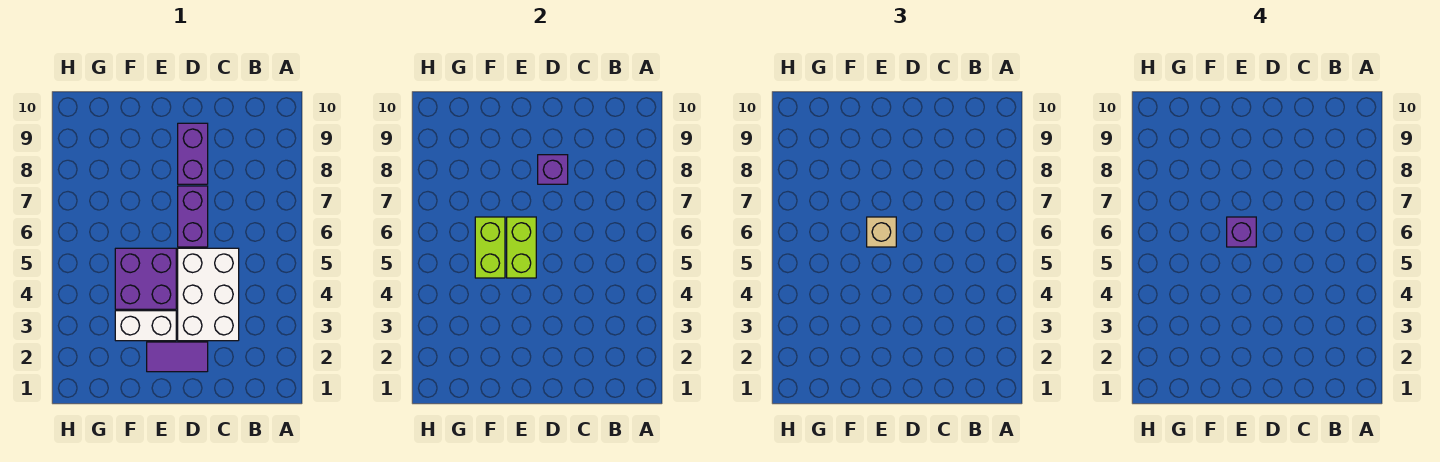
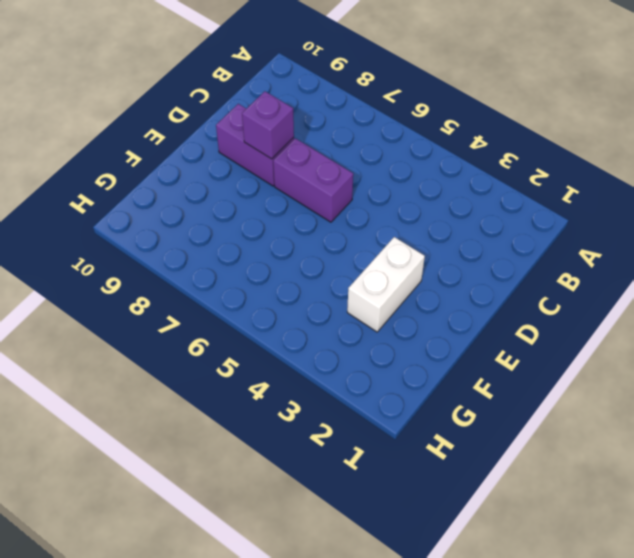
none -> white 2x3 brick [178,248,239,341]
none -> purple 1x2 tile [147,342,208,372]

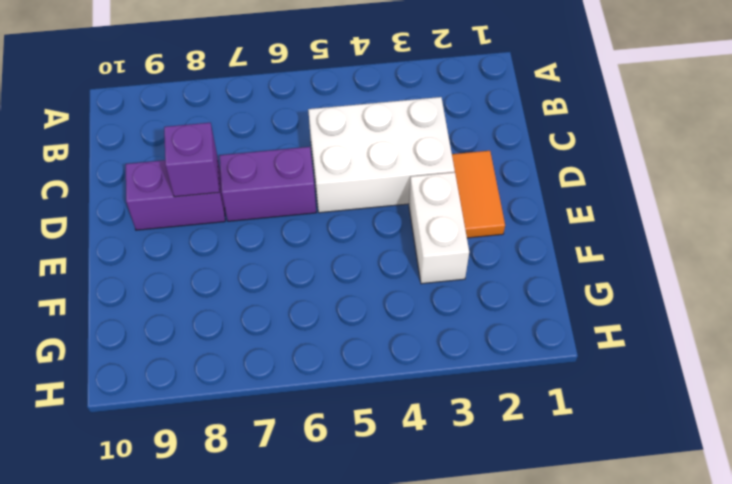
orange 1x2 tile [452,151,505,238] -> purple 1x2 tile [147,342,208,372]
none -> purple 2x2 brick [115,248,176,309]
none -> lime 1x2 brick [507,217,536,278]

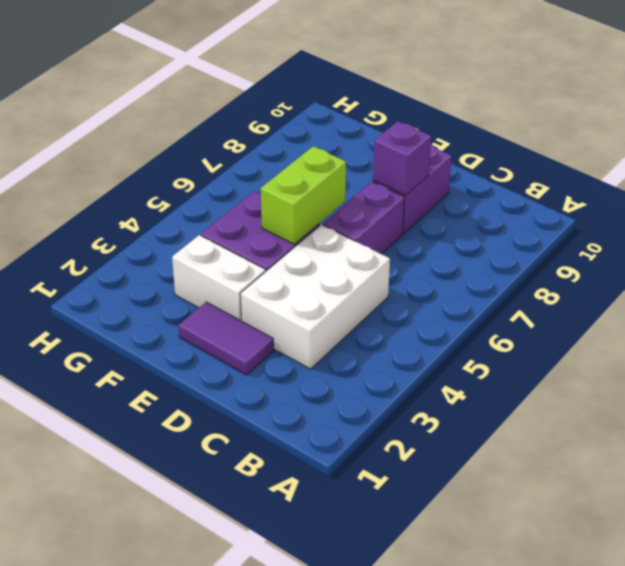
none -> lime 1x2 brick [475,217,505,278]
none -> tan 1x1 brick [867,217,896,247]

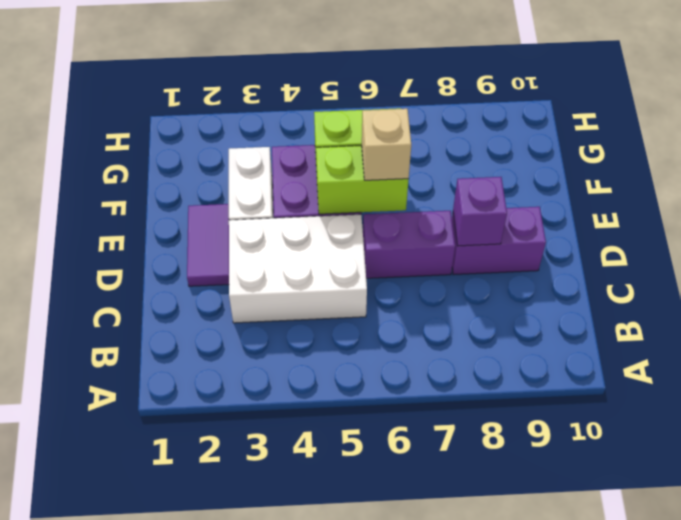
none -> purple 1x1 brick [1227,217,1256,247]

